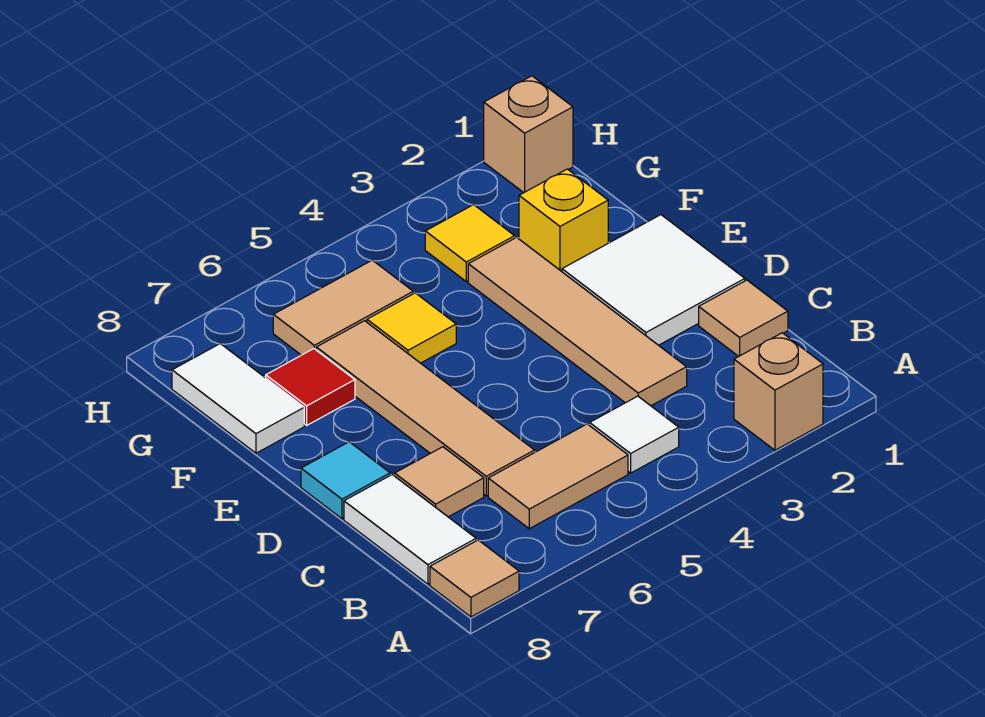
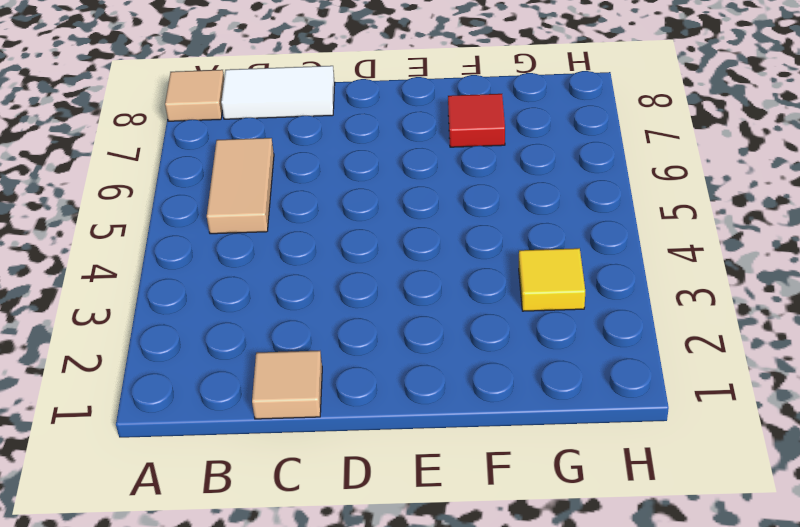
none -> tan 1x1 brick [734,333,823,450]
none -> white 1x1 tile [590,396,679,473]
none -> tan 1x4 tile [468,237,687,406]

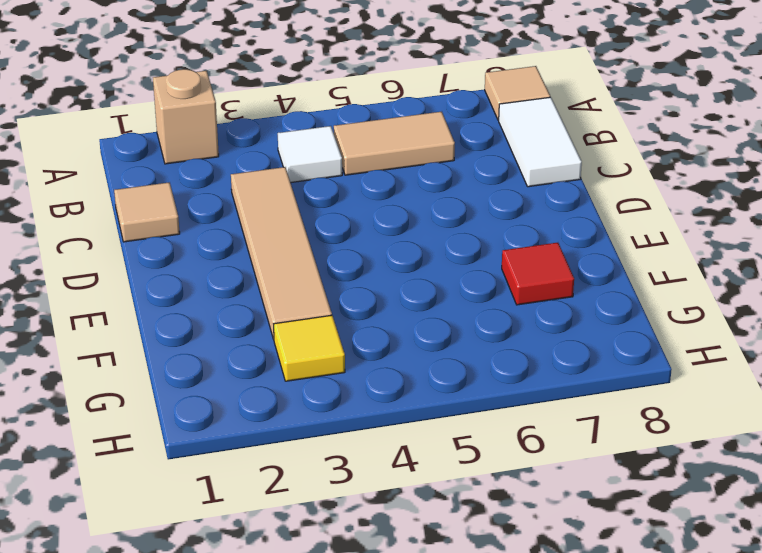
none -> tan 1x4 tile [316,321,535,496]
none -> tan 1x1 tile [395,447,484,517]
none -> white 2x2 tile [562,215,745,345]

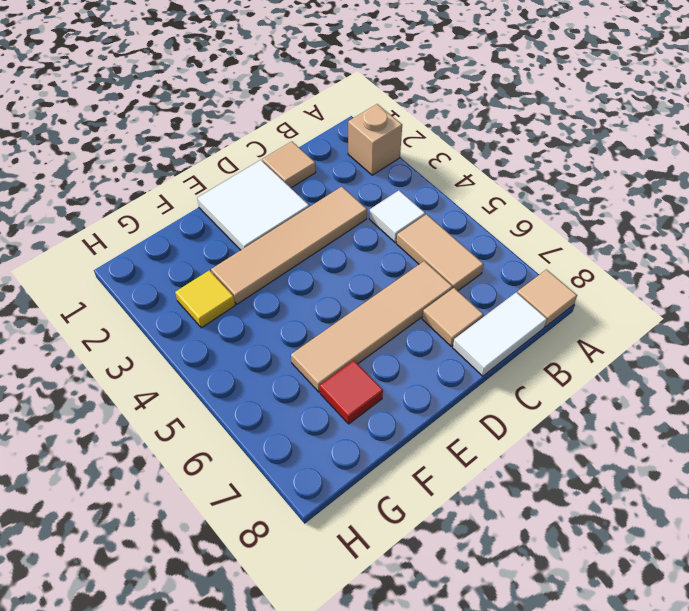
none -> cyan 1x1 tile [301,442,390,519]
none -> yellow 1x1 brick [519,169,608,271]
none -> yellow 1x1 tile [367,293,456,363]

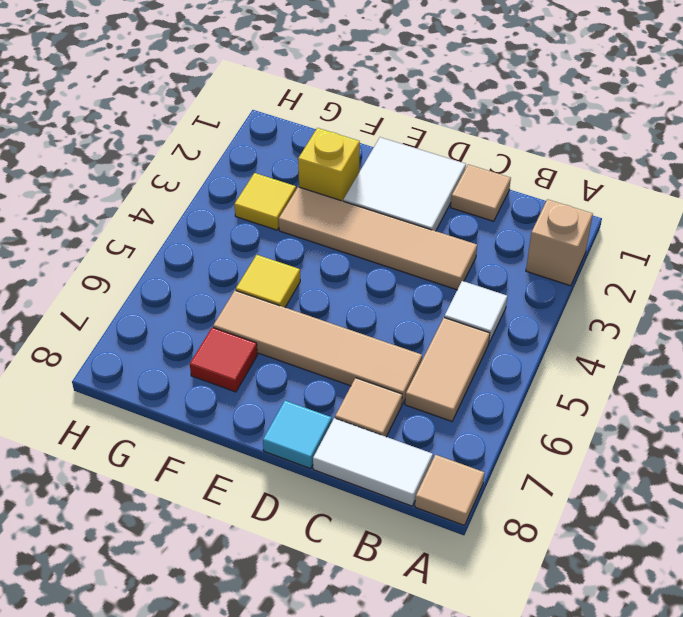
none -> white 1x2 tile [172,344,304,453]
none -> tan 1x2 tile [273,260,413,355]
none -> tan 1x1 brick [484,76,573,193]

